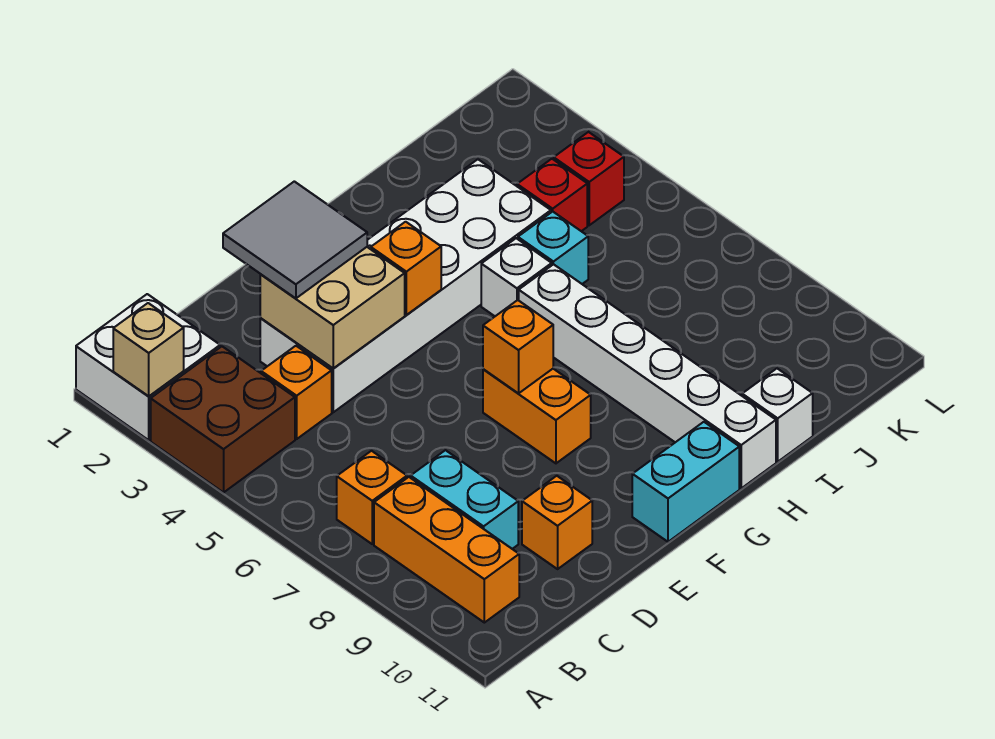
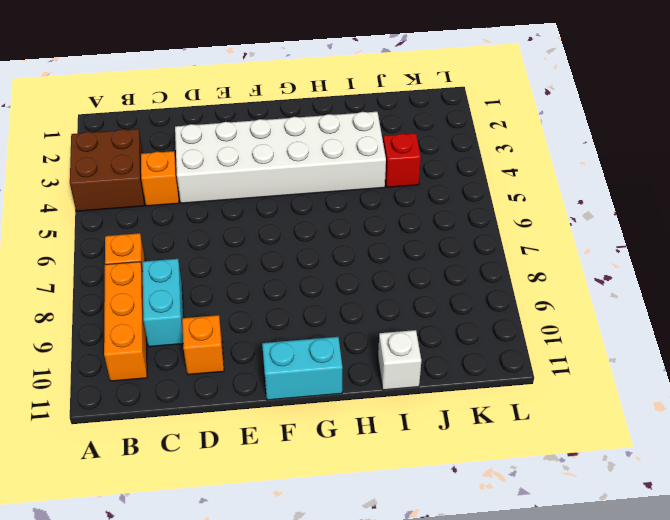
none -> white 2x2 brick [76,294,220,440]
none -> orange 1x2 brick [483,369,591,463]
none -> white 1x1 brick [481,238,552,316]

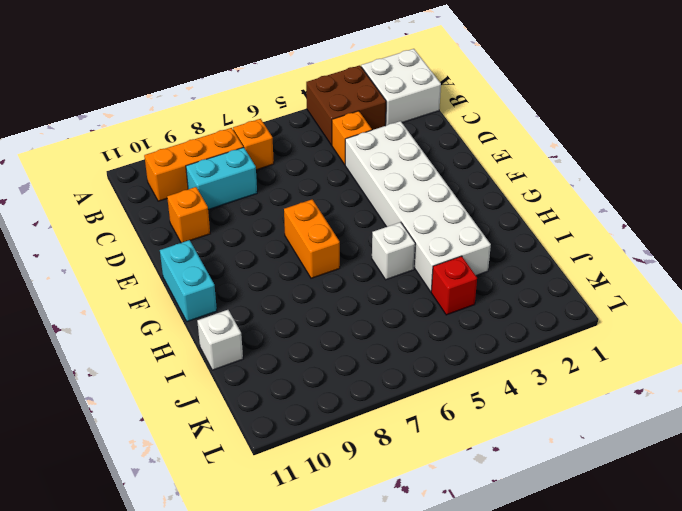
orange 1x2 brick [284,199,340,278] -> orange 1x2 brick turned to [483,369,591,463]
none -> white 1x6 brick [519,264,776,488]
none -> cyan 1x1 brick [518,212,588,284]
none -> red 1x1 brick [554,132,624,225]

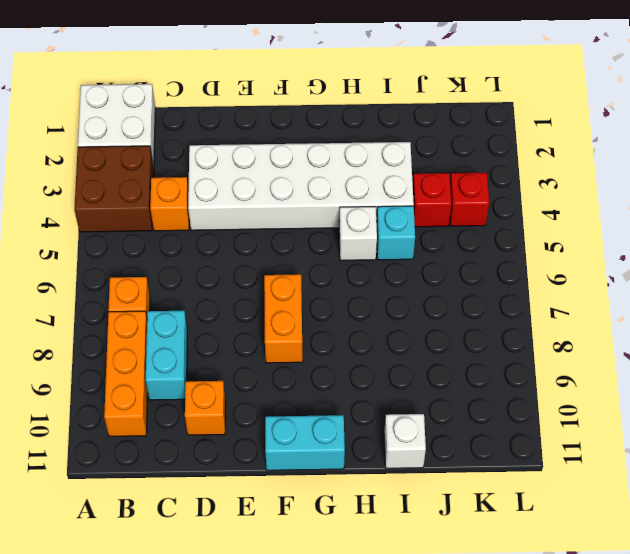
none -> white 1x6 brick [519,264,776,488]
none -> tan 1x1 brick [113,303,184,396]
none -> tan 2x2 brick [260,247,405,369]

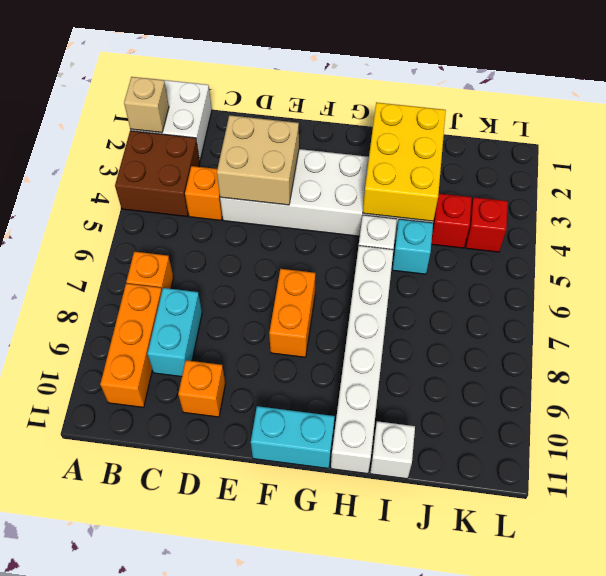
yellow 2x3 brick [363,102,446,221] -> none
none -> orange 1x1 brick [371,222,441,315]
none -> orange 1x1 brick [483,300,553,393]
none -> grey 2x2 tile [223,181,367,298]

